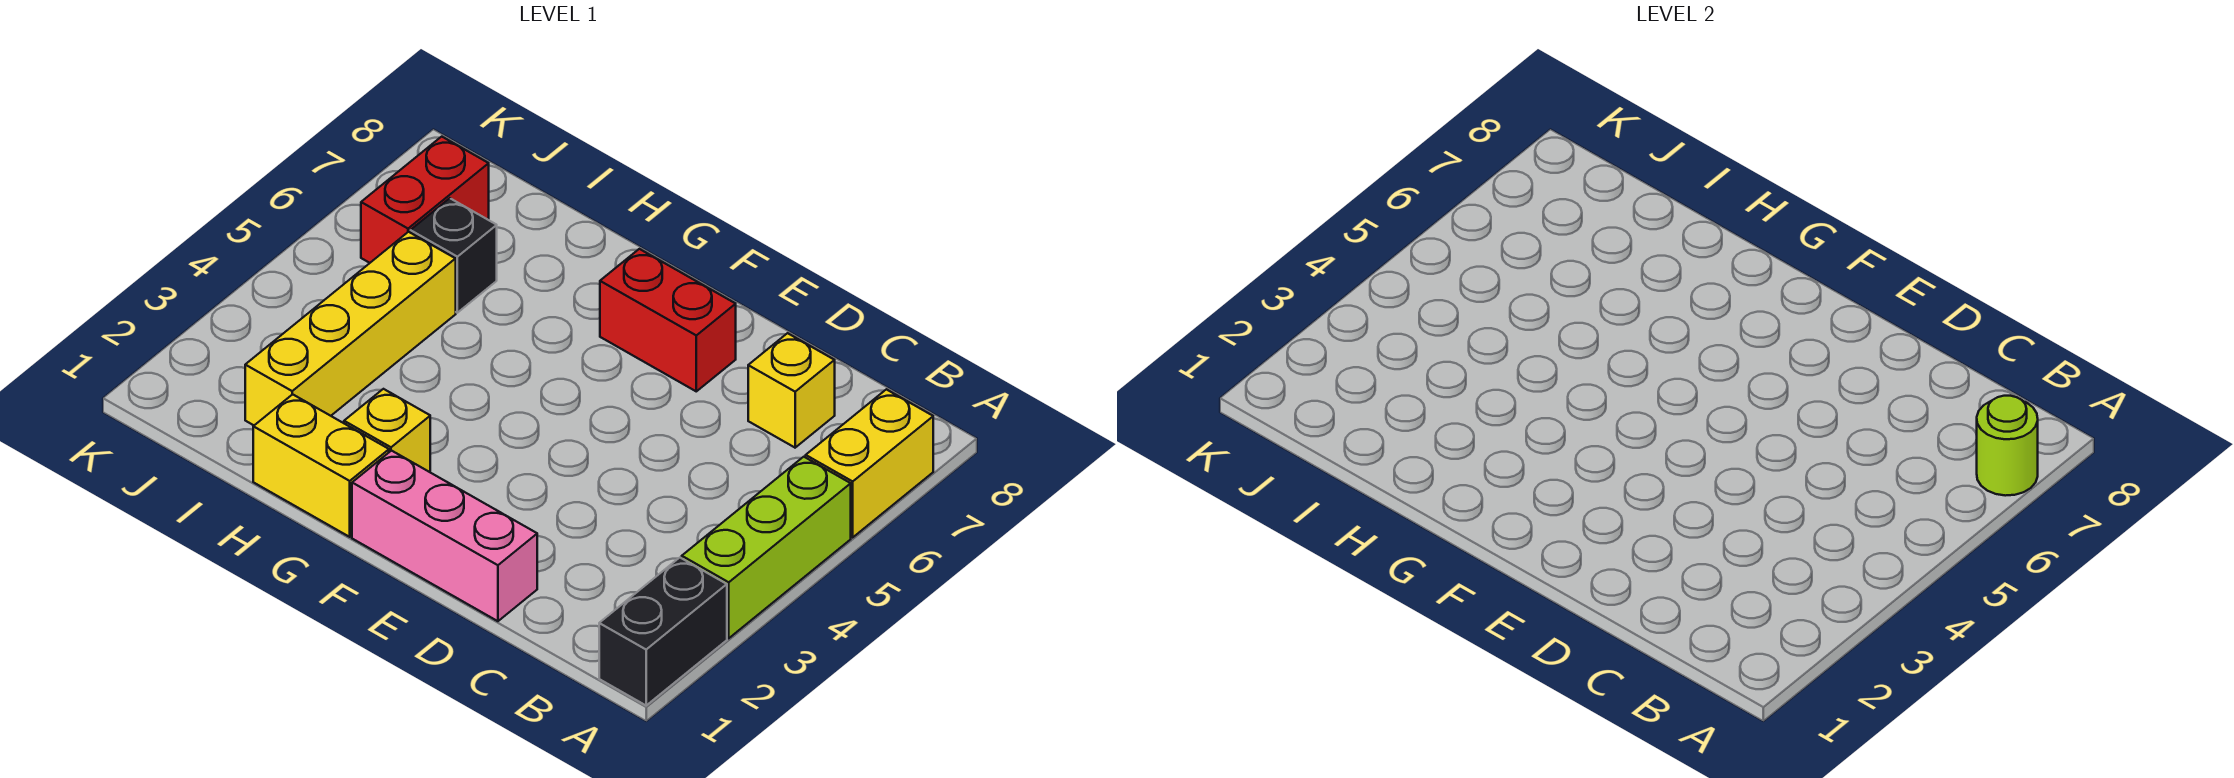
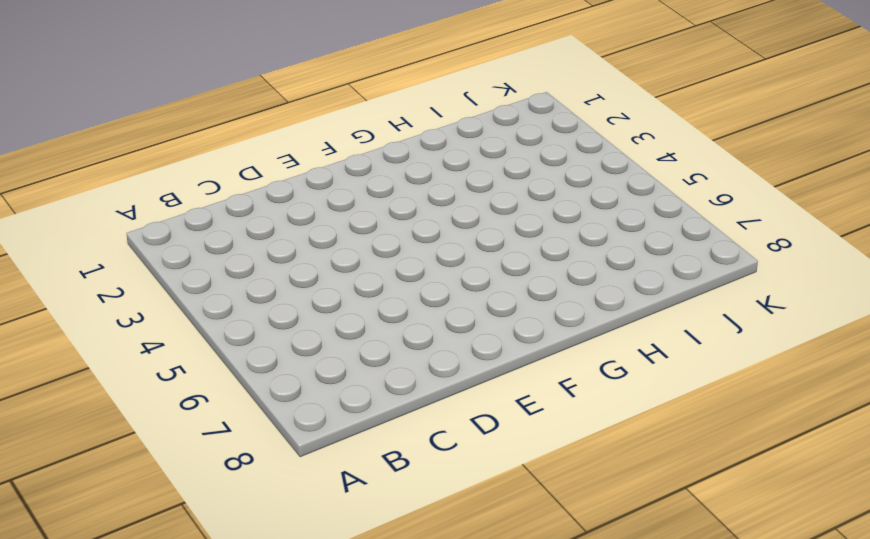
none -> black 1x2 brick [599,558,727,705]
none -> lime 1x3 brick [682,457,851,638]
none -> yellow 1x2 brick [806,389,933,537]

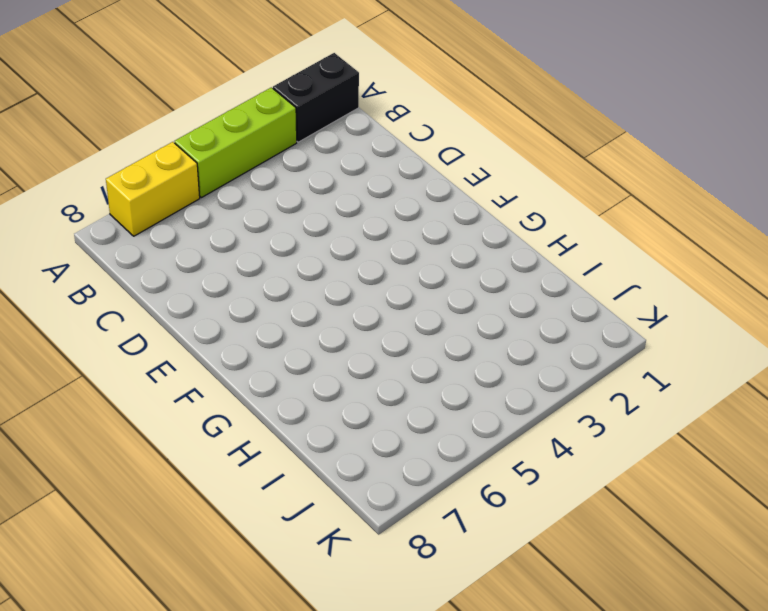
none -> yellow 1x1 brick [748,333,835,448]
none -> pink 1x3 brick [352,451,537,621]
none -> red 1x2 brick [600,249,736,391]

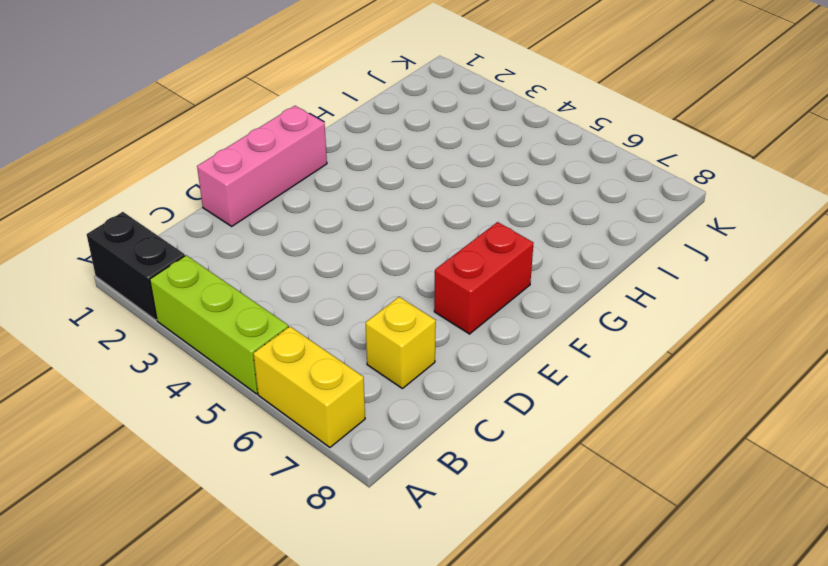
none -> yellow 1x2 brick [253,394,389,537]
none -> yellow 1x1 brick [344,389,430,472]
none -> yellow 1x4 brick [245,232,456,425]

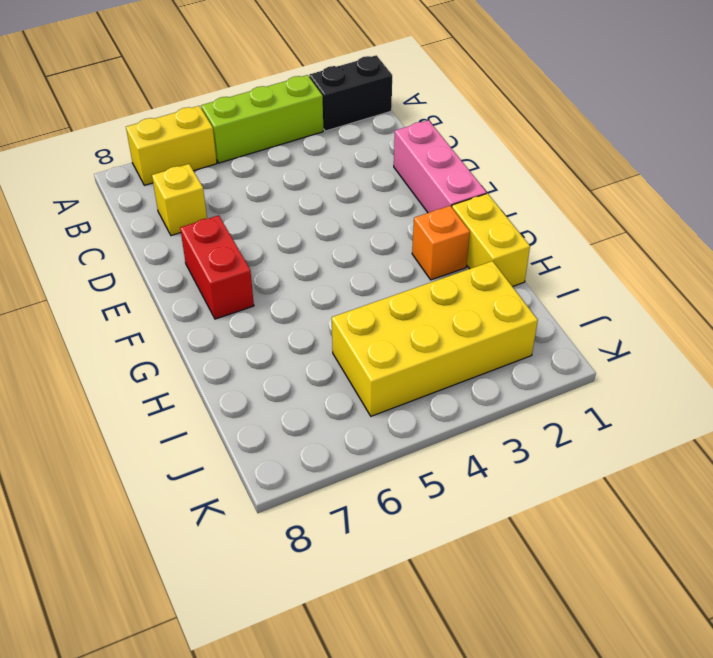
orange 1x1 brick [412,206,470,280] -> yellow 1x1 brick [344,389,430,472]
yellow 2x4 brick [332,261,538,416] -> yellow 1x4 brick [245,232,456,425]
none -> black 1x1 brick [410,198,497,313]
none -> red 1x2 brick [361,137,489,263]
none -> lime 1x1 round brick [1977,396,2038,496]

